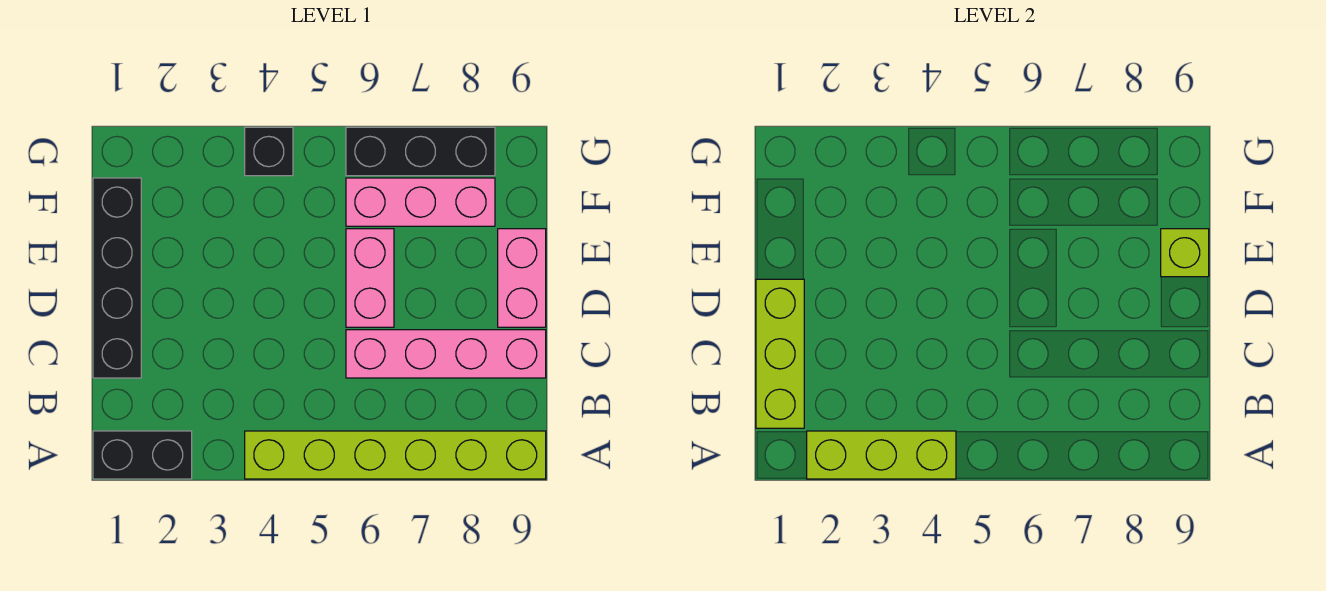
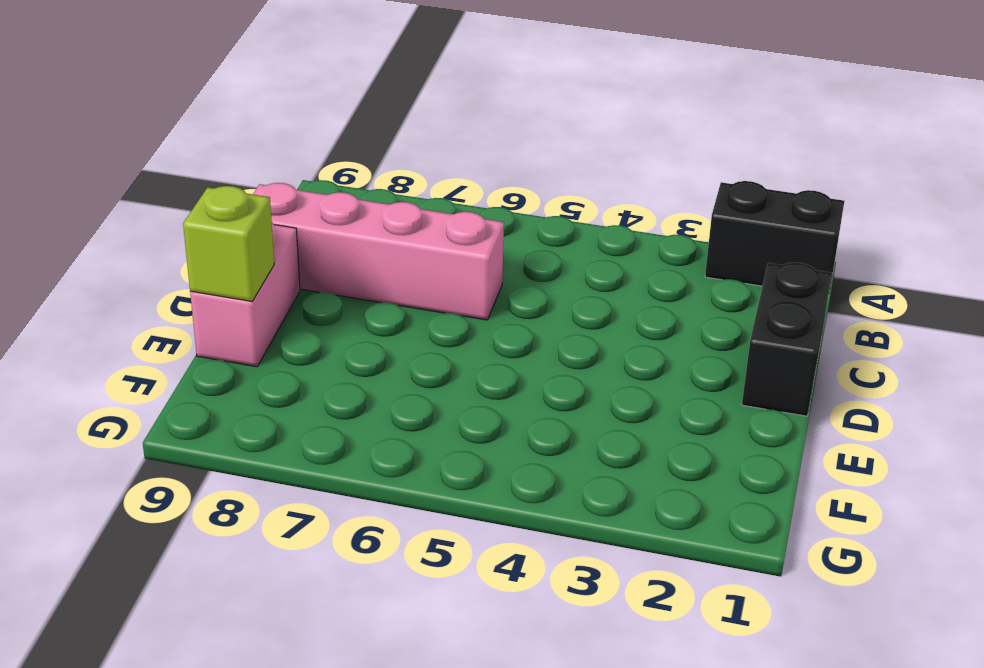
black 1x2 brick [742,262,832,416] -> black 1x4 brick [93,178,141,378]
none -> lime 1x6 brick [245,431,546,479]
none -> pink 1x2 brick [346,229,394,327]
none -> pink 1x3 brick [346,178,495,226]

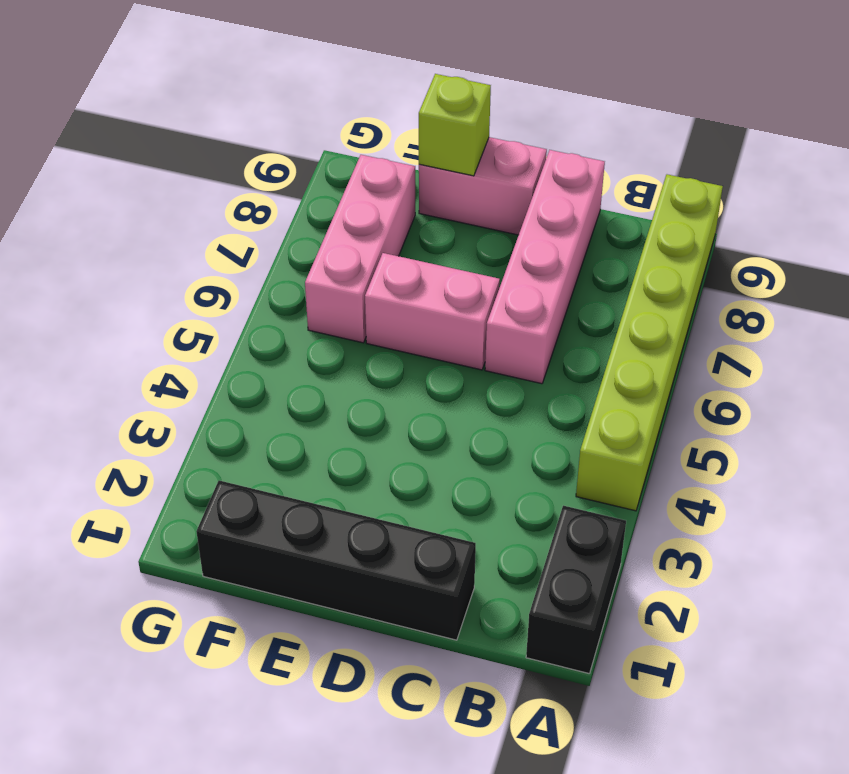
none -> black 1x1 brick [245,127,293,176]
none -> black 1x3 brick [346,127,495,176]
none -> lime 1x3 brick [807,431,956,479]

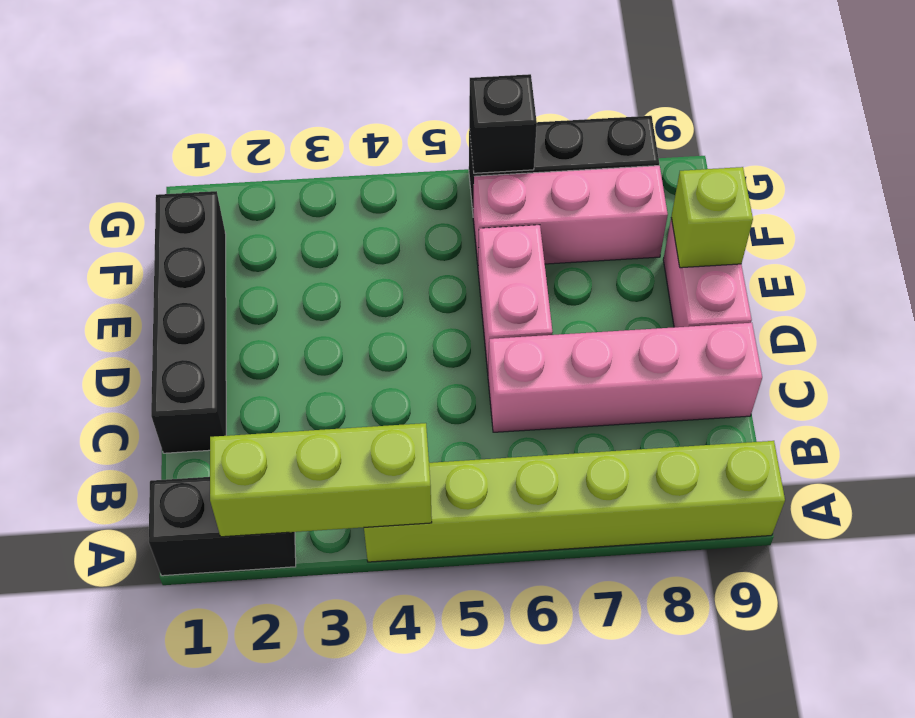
black 1x1 brick [469,74,537,173] -> black 1x1 brick moved to [245,127,293,176]
none -> lime 1x3 brick [756,279,804,428]

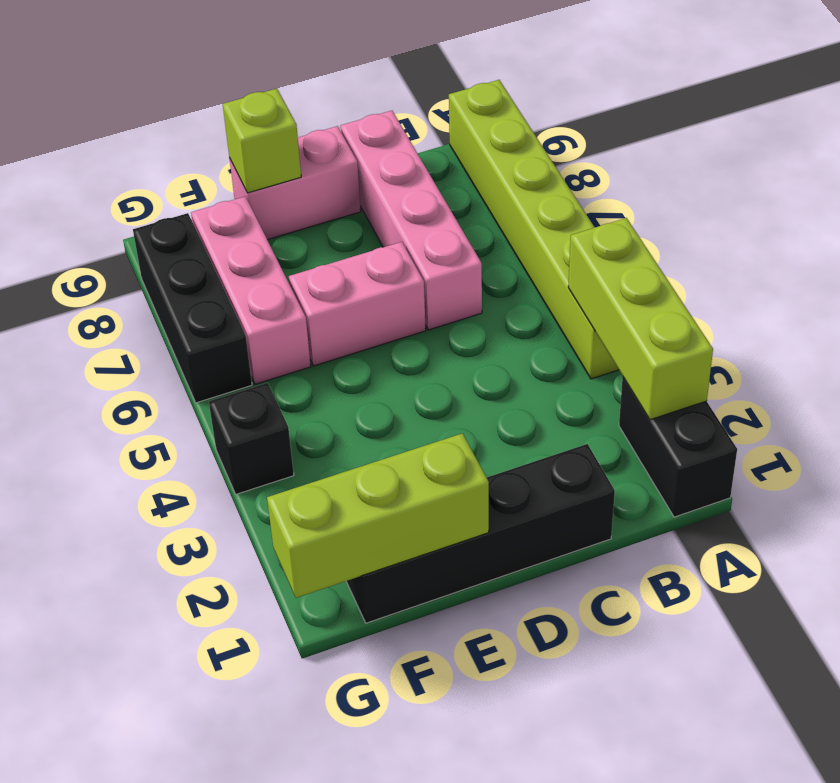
lime 1x3 brick [267,433,489,598] -> lime 1x3 brick moved to [756,279,804,428]

